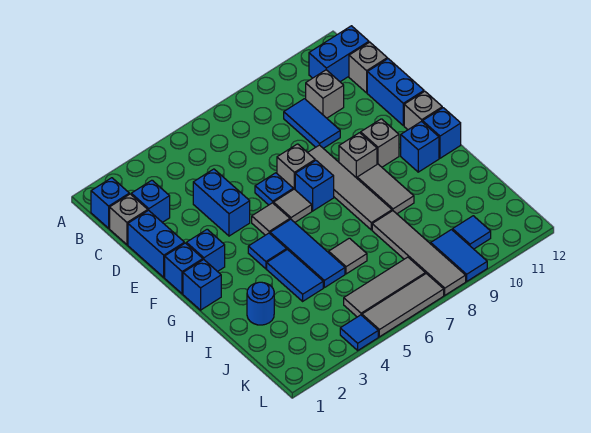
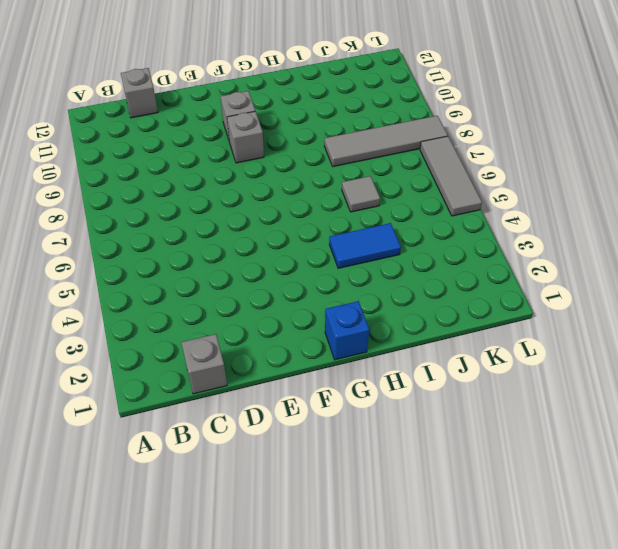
none -> blue 1x1 brick [91,178,129,228]
none -> blue 1x2 brick [309,26,369,82]
none -> blue 1x1 brick [131,180,170,222]
none -> blue 1x2 tile [284,99,340,148]

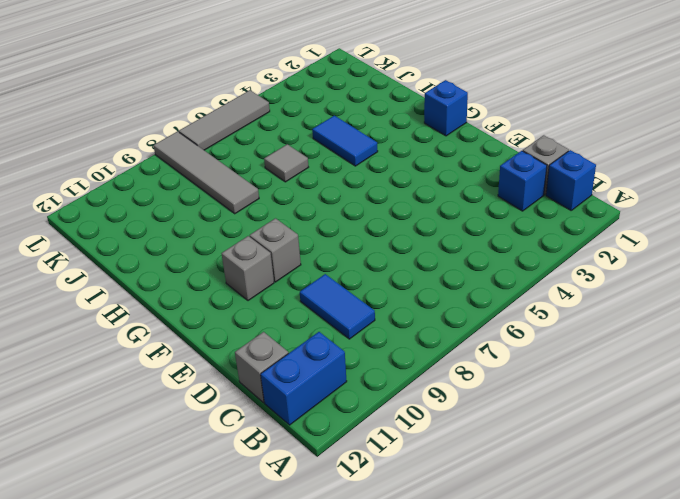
none -> grey 1x1 brick [306,70,344,118]
none -> blue 1x2 brick [128,210,184,277]
none -> blue 1x2 brick [193,169,250,236]
none -> blue 1x2 brick [367,59,424,125]

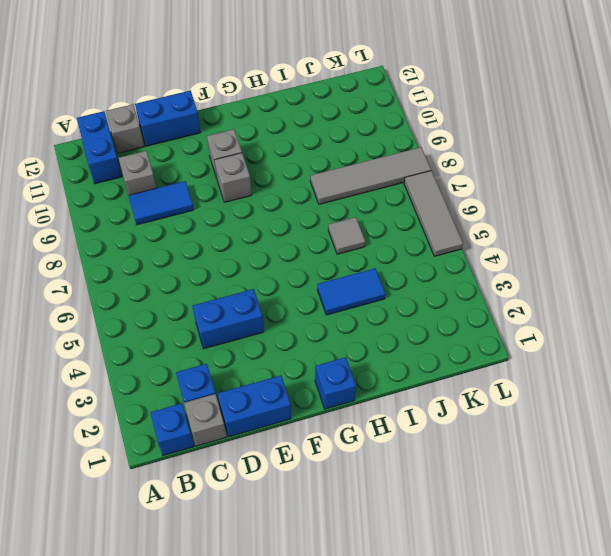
none -> blue 1x1 plate [255,173,293,205]
none -> grey 1x1 brick [277,144,315,189]
none -> grey 1x4 tile [308,145,392,230]
none -> blue 1x1 brick [165,243,203,294]

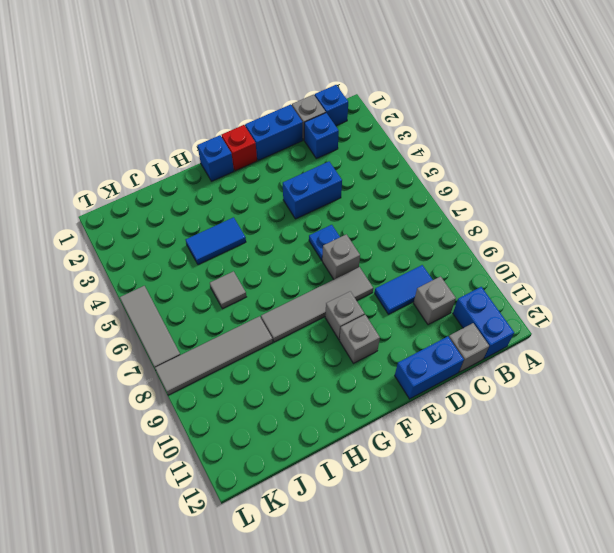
red 1x1 brick [222,125,257,171] -> blue 1x1 brick [165,243,203,294]
none -> blue 1x1 brick [186,229,225,272]
none -> grey 1x1 tile [252,203,290,235]
none -> grey 1x1 tile [274,189,312,222]
none -> blue 1x1 brick [295,160,334,211]

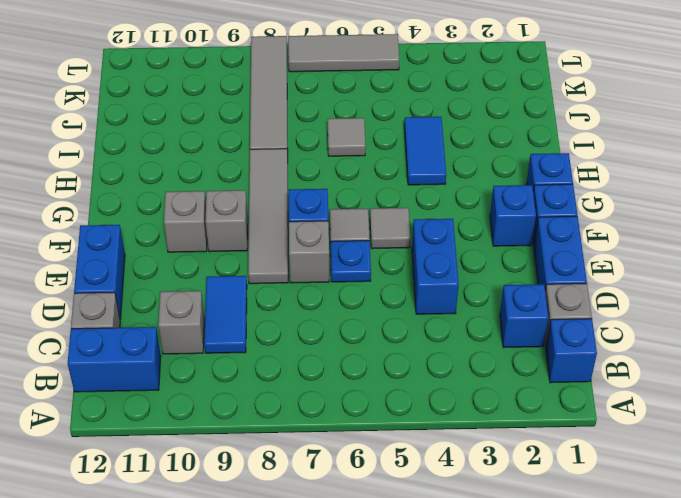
none -> grey 1x1 brick [404,91,442,130]
none -> blue 1x1 tile [248,233,287,269]
none -> blue 1x3 tile [270,219,345,288]
none -> grey 1x2 tile [357,164,414,214]

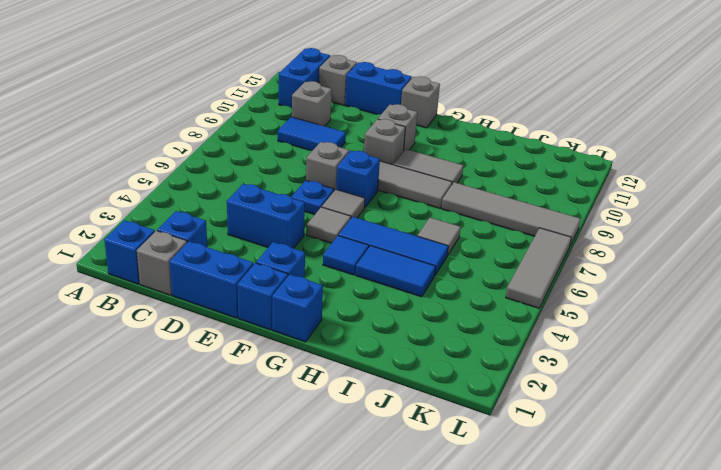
none -> blue 1x1 brick [401,121,439,172]
none -> blue 1x1 brick [423,108,461,158]
none -> blue 1x1 round brick [247,282,274,325]
none -> grey 1x3 tile [344,257,425,317]

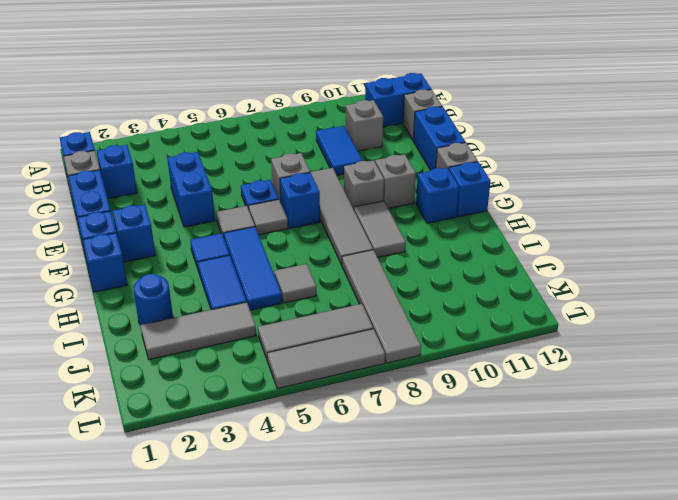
grey 1x3 tile [140,302,256,360] -> none
none -> blue 1x2 tile [431,230,487,281]
none -> blue 1x1 tile [453,216,491,249]
none -> blue 1x1 tile [340,315,378,350]

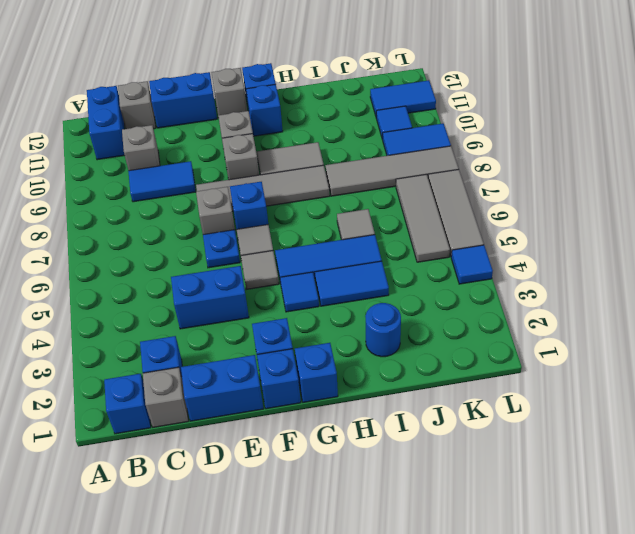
blue 1x2 tile [370,80,436,116] -> none

